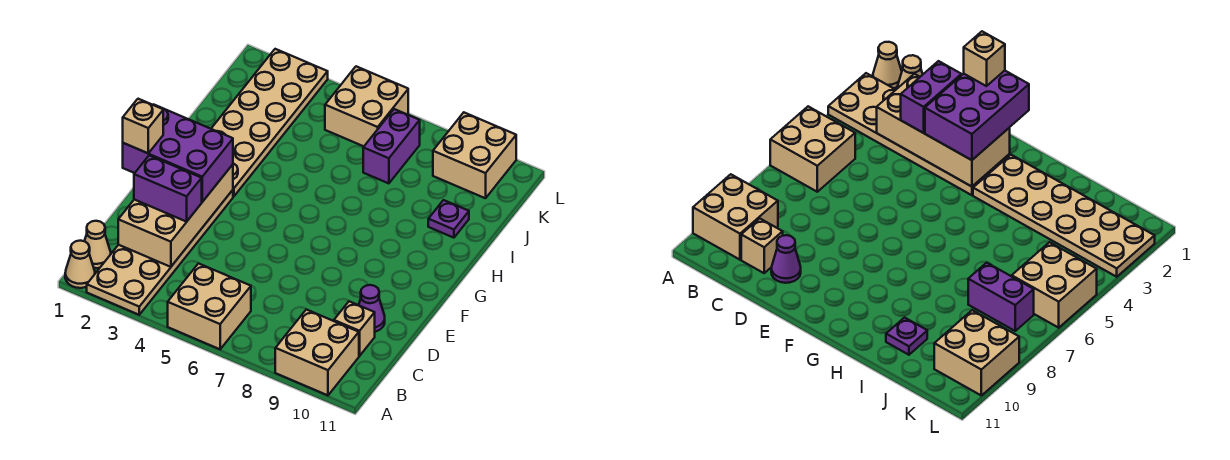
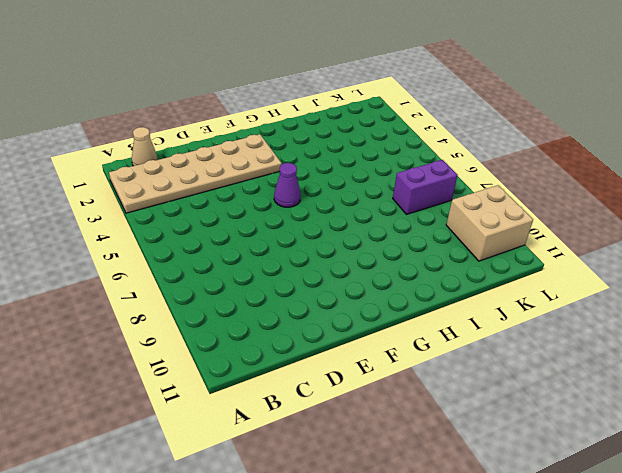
purple 1x1 cone [274,163,300,207] -> purple 1x1 cone moved to [359,285,385,332]
none -> tan 1x1 cone [65,241,95,288]
none -> tan 2x2 brick [168,263,251,349]
none -> tan 2x2 brick [275,309,359,395]

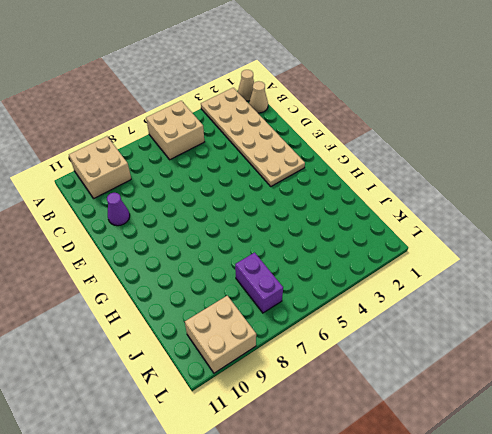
none -> tan 1x1 brick [334,301,375,356]
none -> tan 2x6 plate [211,49,328,197]
none -> purple 1x1 plate [428,200,469,238]

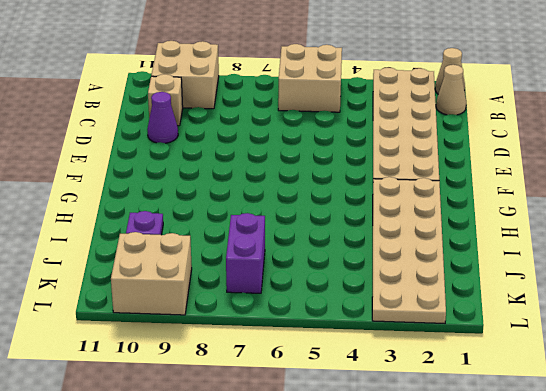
none -> tan 2x2 brick [325,66,408,146]
none -> tan 2x4 brick [118,164,233,267]
none -> purple 1x2 brick [134,155,202,222]

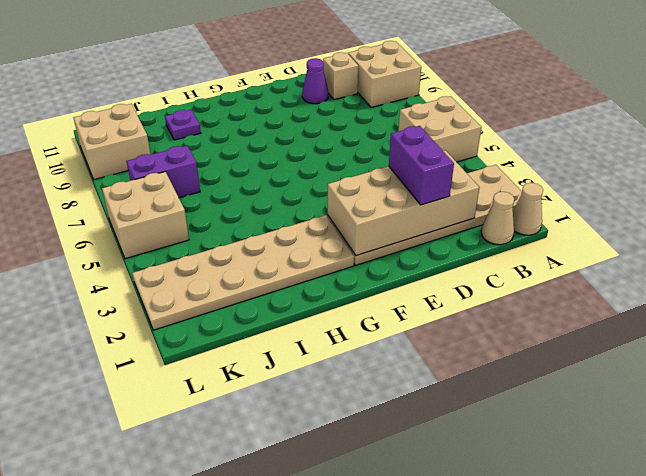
none -> purple 2x3 brick [123,104,233,202]
none -> tan 1x1 brick [123,99,163,153]

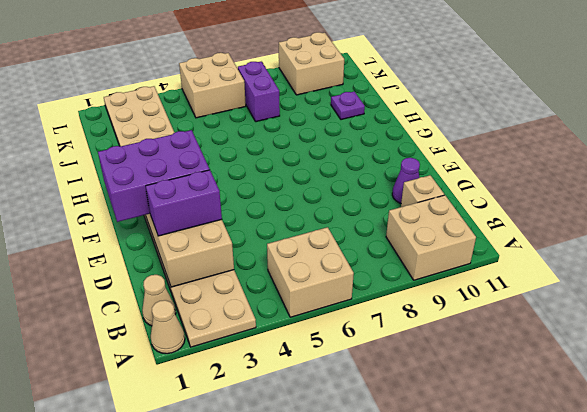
none -> tan 1x1 brick [123,99,163,153]

